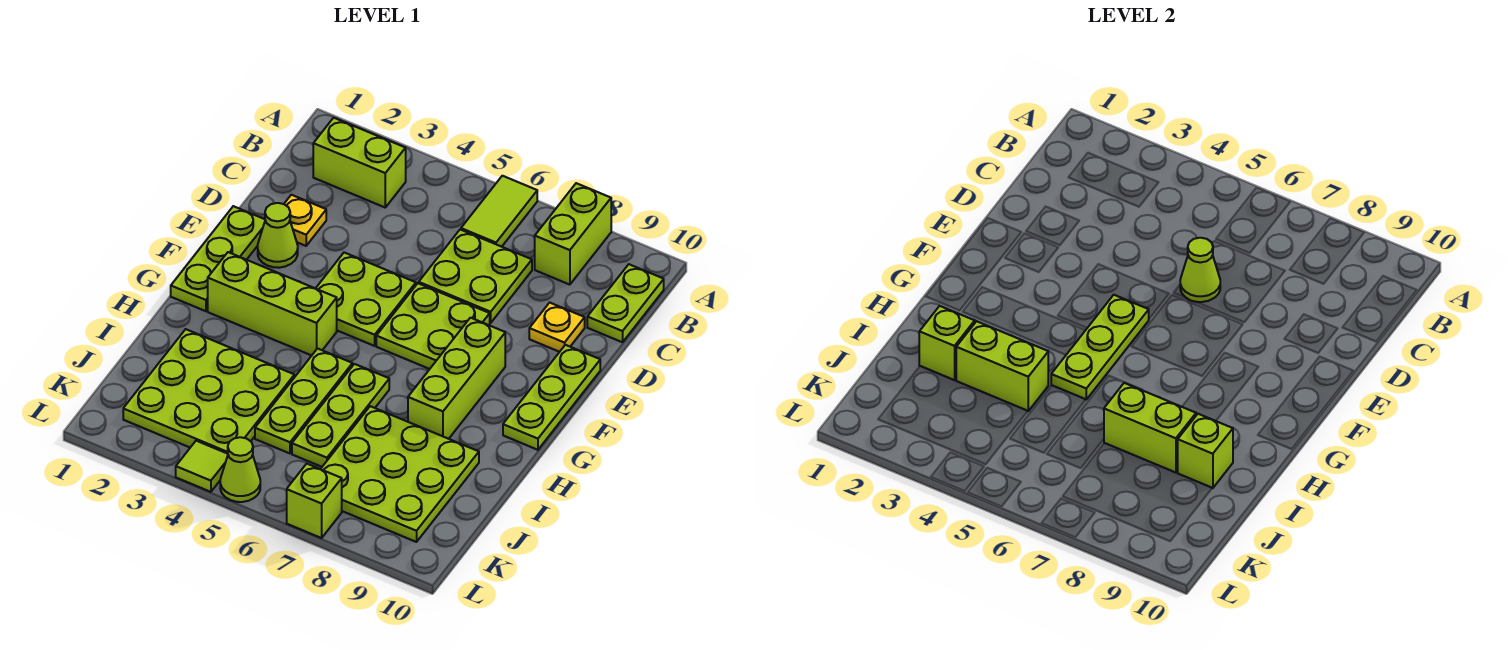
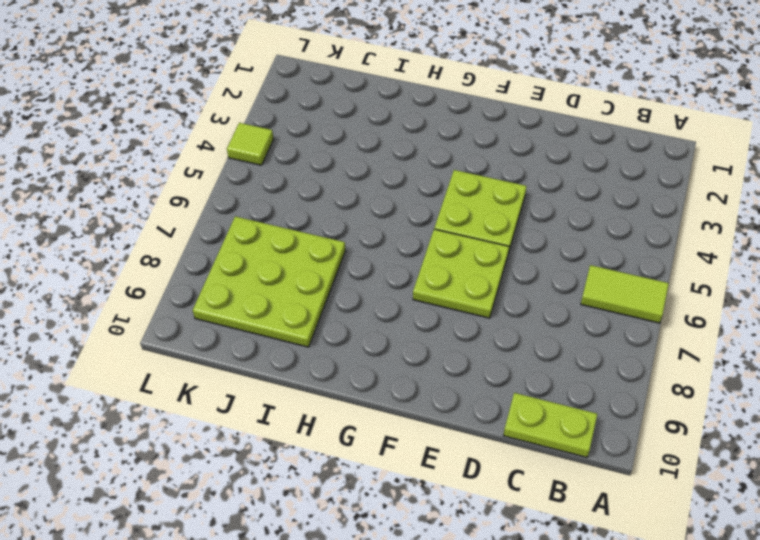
none -> lime 1x2 brick [535,183,611,285]
none -> lime 1x2 brick [313,118,406,207]
none -> lime 2x2 plate [419,230,532,323]

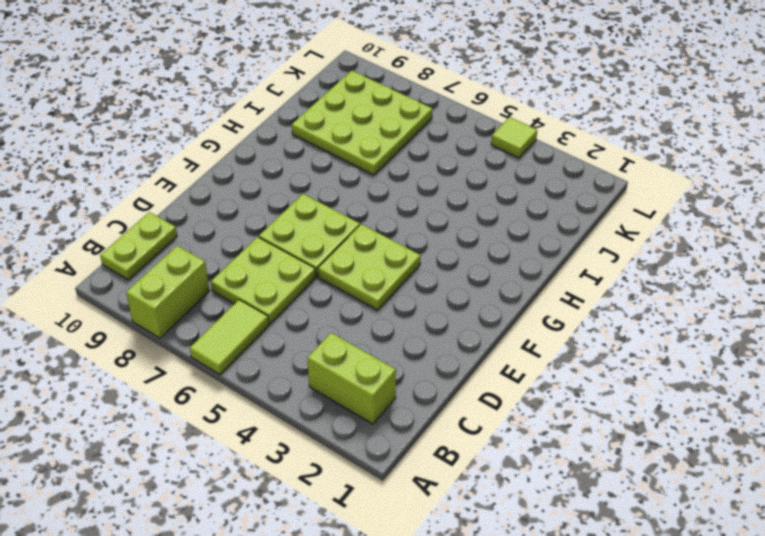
none -> yellow 1x1 plate [284,195,326,246]
none -> yellow 1x1 plate [529,303,585,352]
none -> lime 1x3 plate [171,206,265,311]

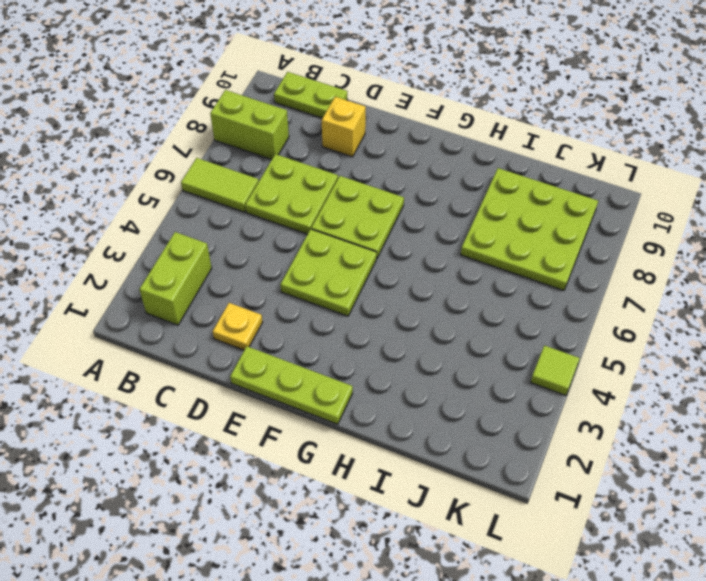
yellow 1x1 brick [322,97,366,157] -> yellow 1x1 plate [529,303,585,352]
none -> lime 1x1 cone [258,203,298,268]
none -> lime 1x3 plate [503,345,600,450]
none -> lime 1x3 brick [408,318,505,439]

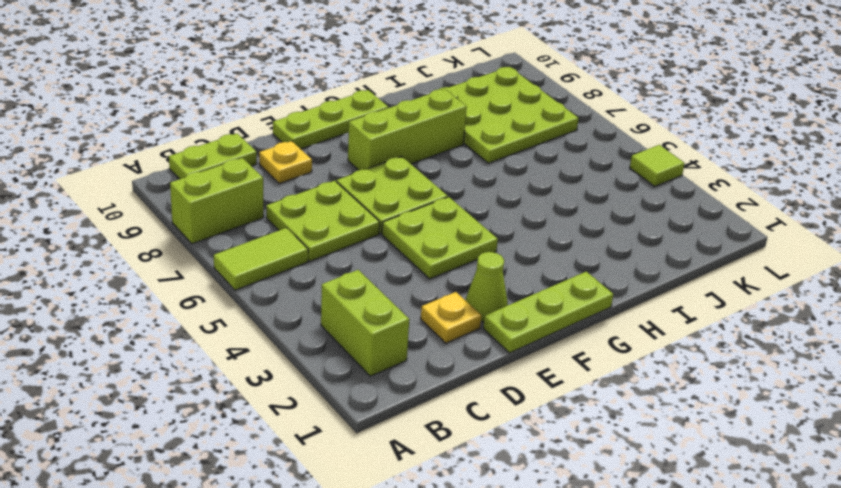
none -> lime 1x3 brick [208,252,337,355]
none -> lime 1x3 plate [255,349,353,453]
none -> lime 1x3 plate [292,364,389,467]

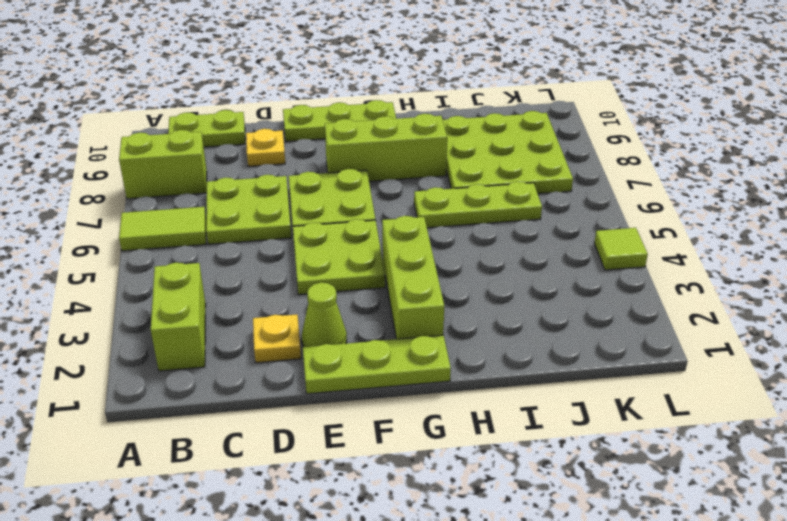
none -> lime 1x3 plate [255,349,353,453]
none -> lime 3x3 plate [123,329,294,454]
none -> lime 1x1 cone [220,437,260,502]

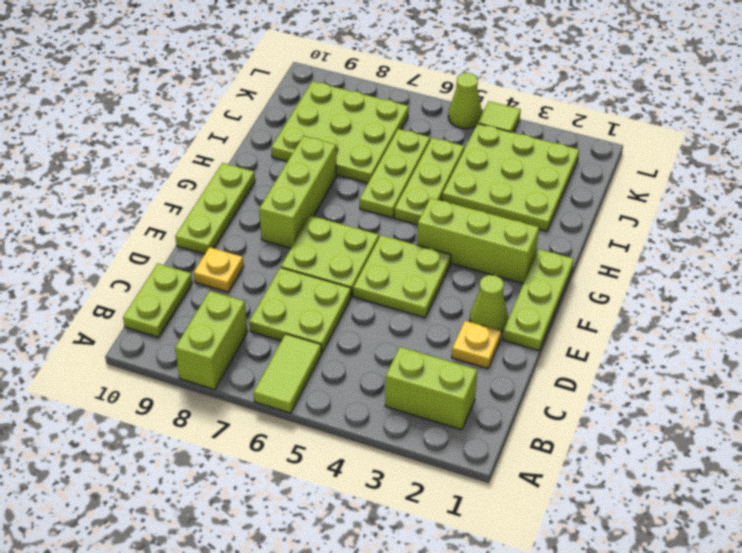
none -> lime 1x1 brick [287,464,342,538]
none -> lime 1x1 cone [1180,238,1220,302]
none -> lime 1x3 plate [1051,295,1149,399]

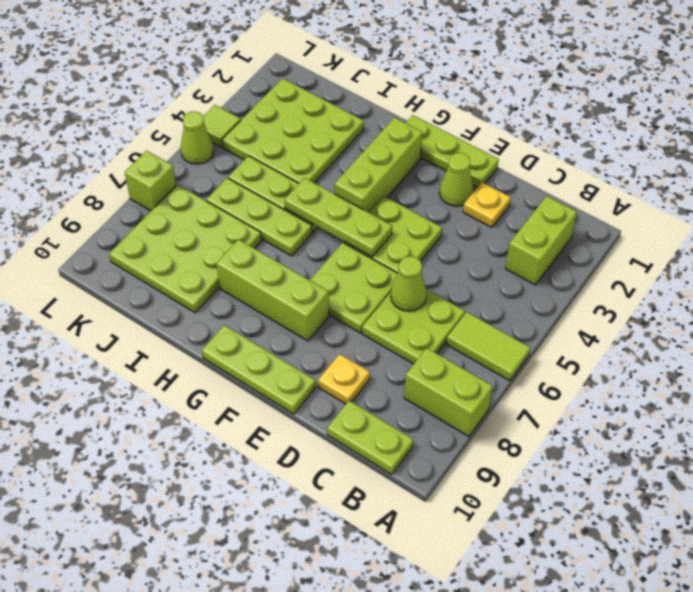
none -> lime 1x1 brick [919,306,975,380]
none -> lime 1x2 brick [956,321,1048,411]
none -> lime 1x2 brick [1104,383,1196,473]

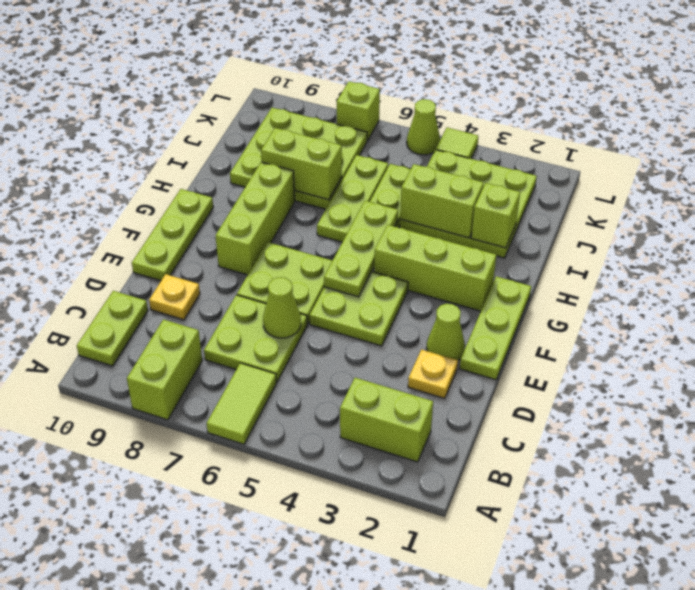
none -> lime 1x1 brick [1178,414,1233,488]

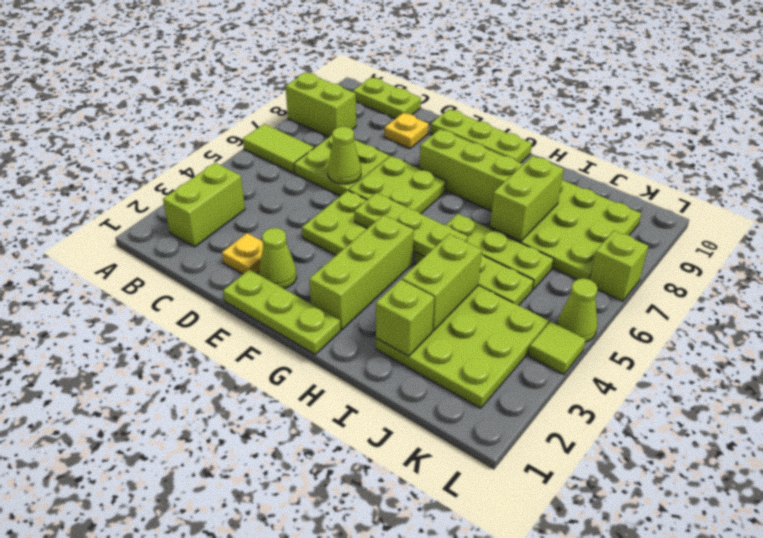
none -> lime 1x1 brick [1178,414,1233,488]

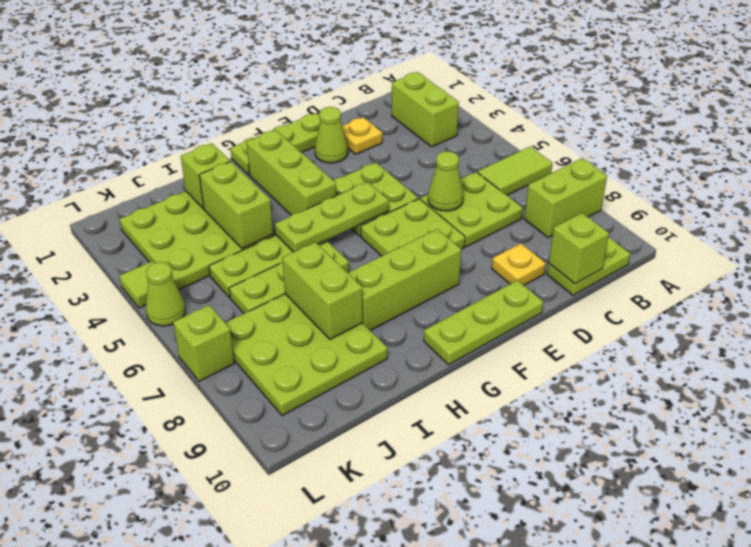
lime 1x1 brick [549,213,609,284] -> lime 1x1 brick moved to [1178,414,1233,488]

